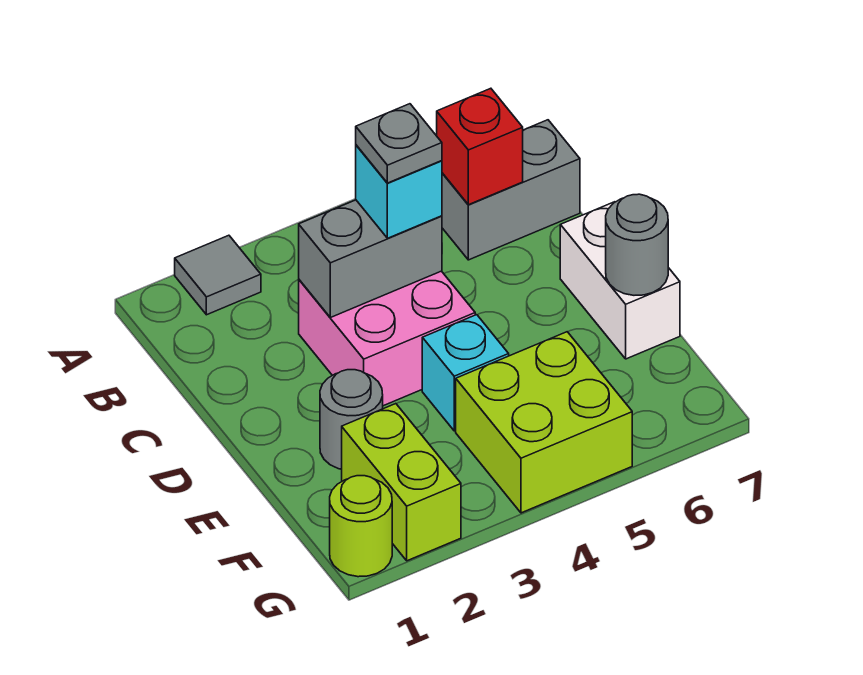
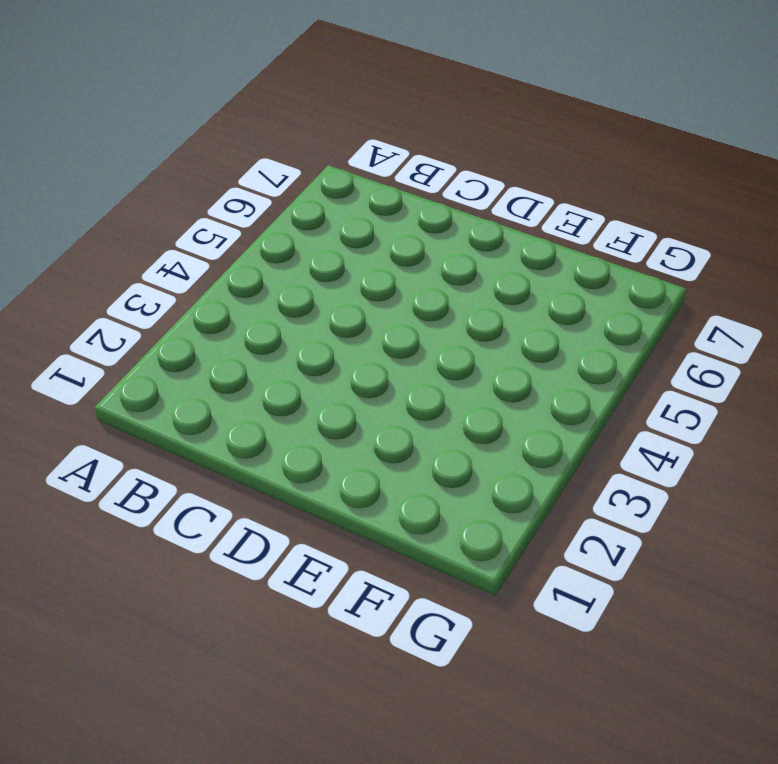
none -> grey 1x1 tile [175,235,261,315]
none -> grey 1x2 brick [442,120,580,260]
none -> pink 2x2 brick [299,271,475,406]

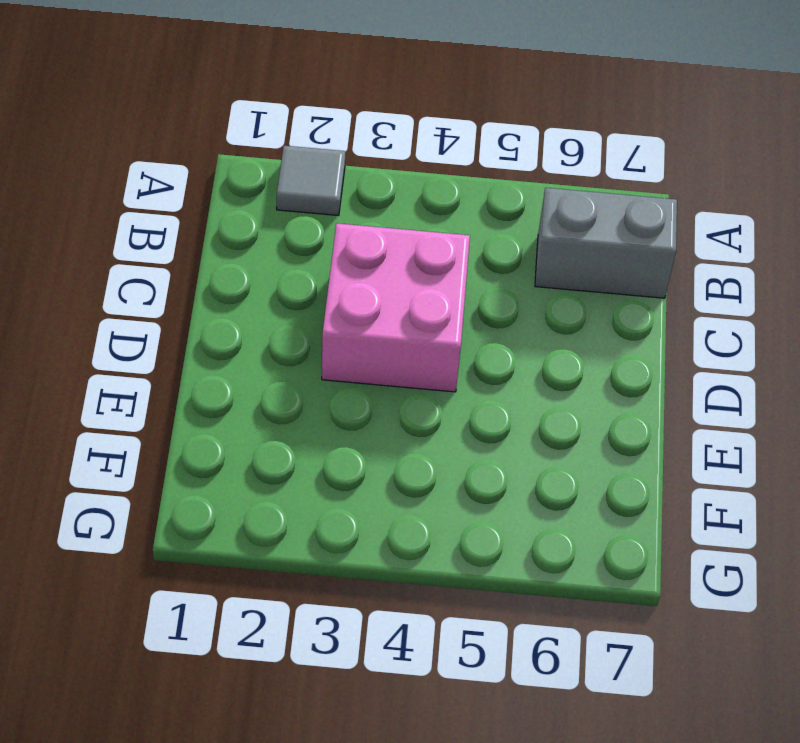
none -> white 1x2 brick [560,202,680,359]
none -> grey 1x1 round brick [320,370,383,469]
none -> cyan 1x1 brick [422,315,509,431]

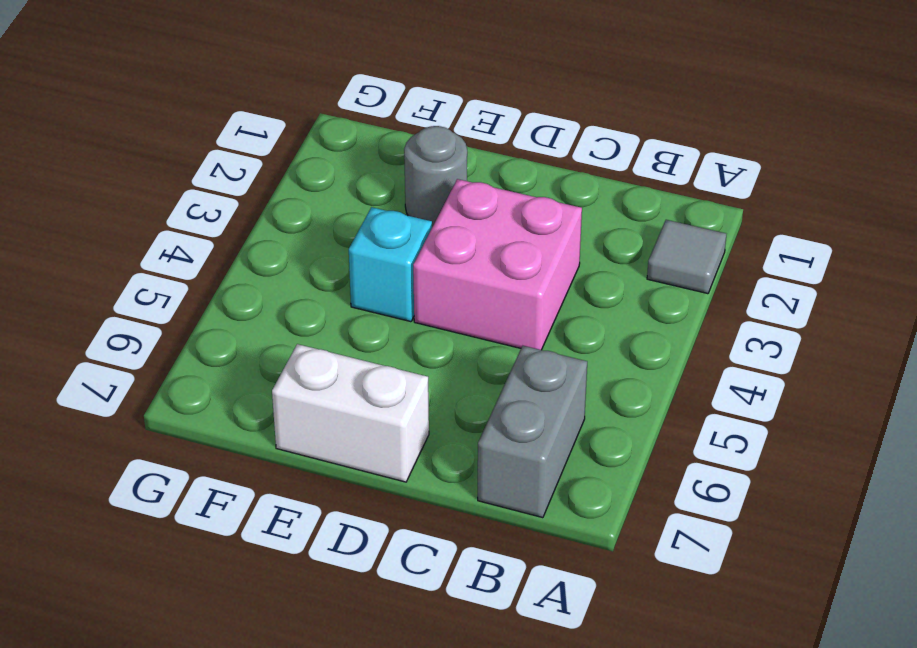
none -> lime 1x2 brick [342,404,461,561]
none -> lime 2x2 brick [456,332,632,513]
none -> lime 1x1 round brick [330,476,392,577]

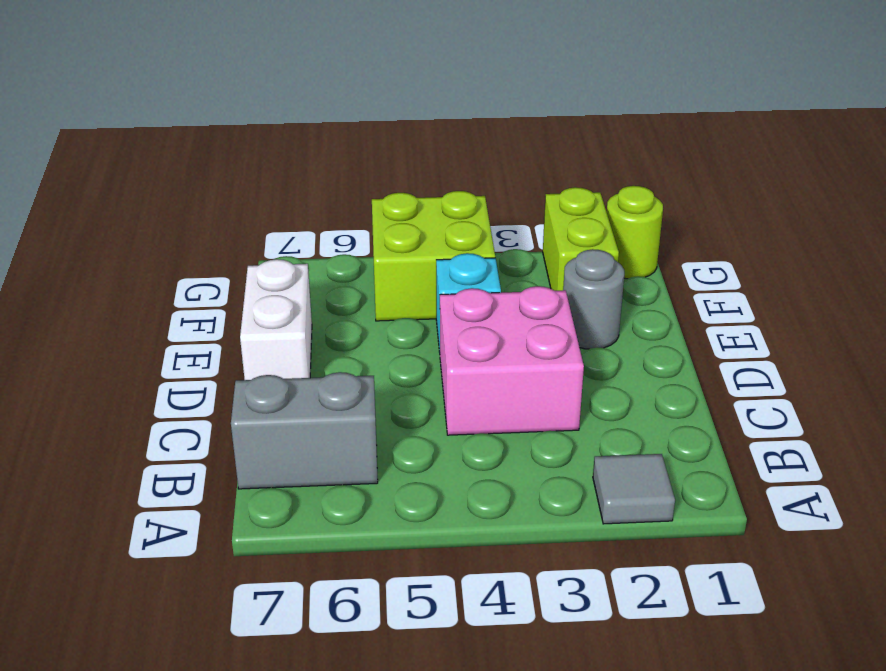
none -> red 1x1 brick [437,88,523,205]
none -> grey 1x2 brick [299,200,442,318]
none -> grey 1x1 round brick [606,194,668,295]

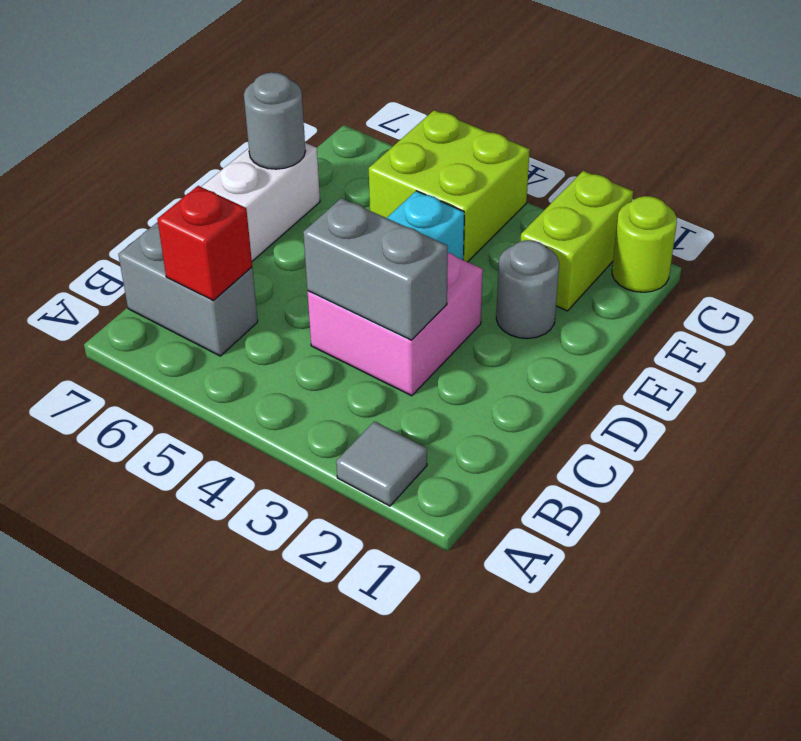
none -> cyan 1x1 brick [356,145,442,238]
none -> grey 1x1 plate [356,104,442,183]

